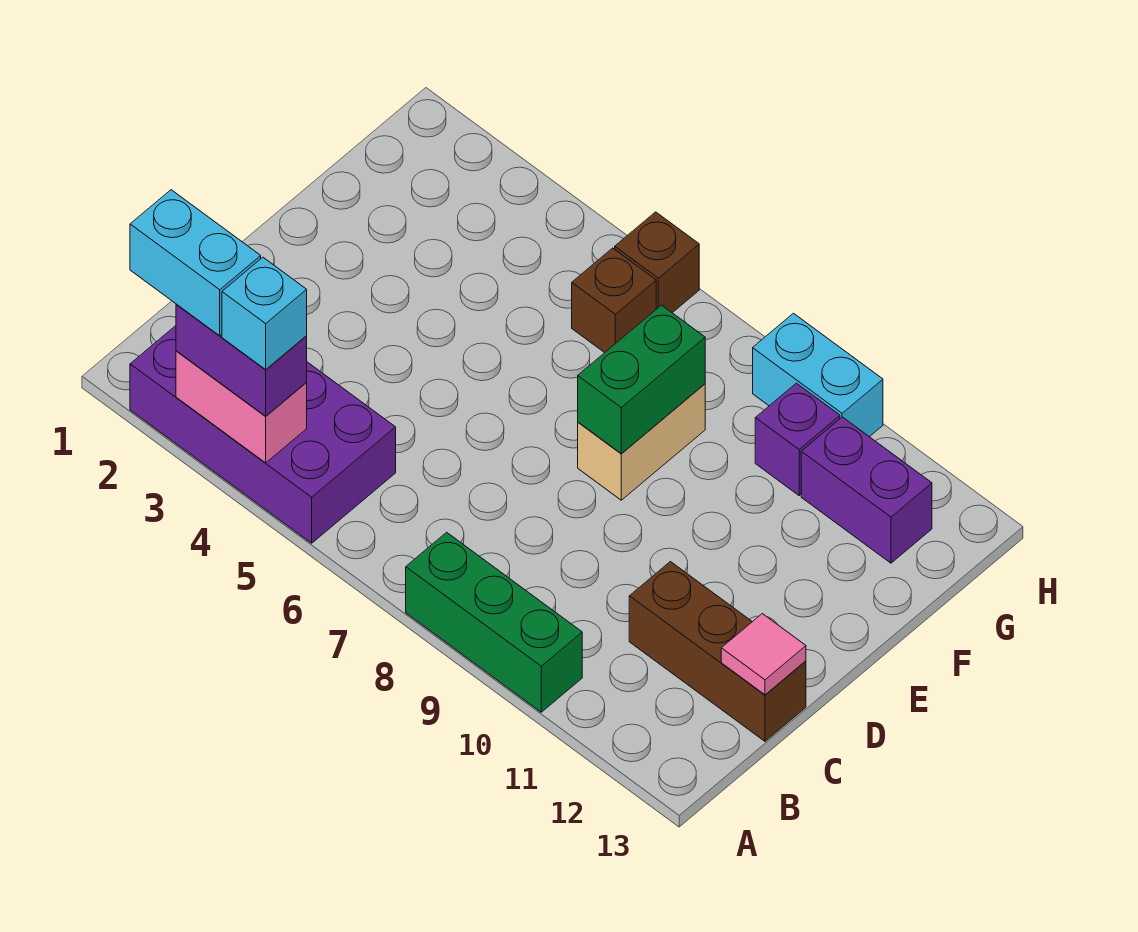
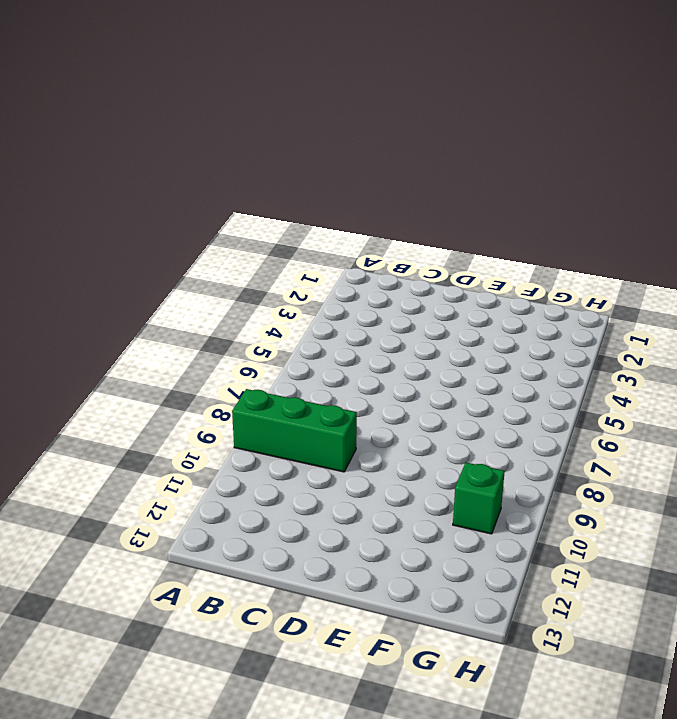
green 1x3 brick [232,389,357,472] -> green 1x3 brick turned to [406,532,582,712]
green 1x1 brick [453,462,505,534] -> purple 1x1 brick [755,383,840,495]
none -> purple 2x4 brick [130,326,396,543]
none -> brown 1x3 brick [629,562,806,741]
none -> tan 1x2 brick [578,384,705,500]

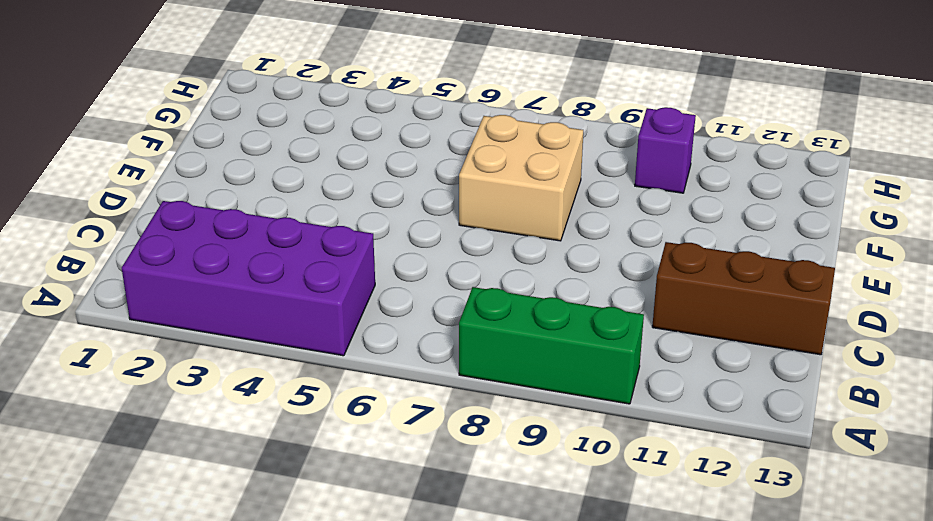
tan 2x2 brick [459,115,583,241] -> tan 1x2 brick [578,384,705,500]
none -> brown 1x1 brick [572,248,656,353]
none -> purple 1x2 brick [801,417,932,563]
none -> brown 1x1 brick [615,212,699,313]

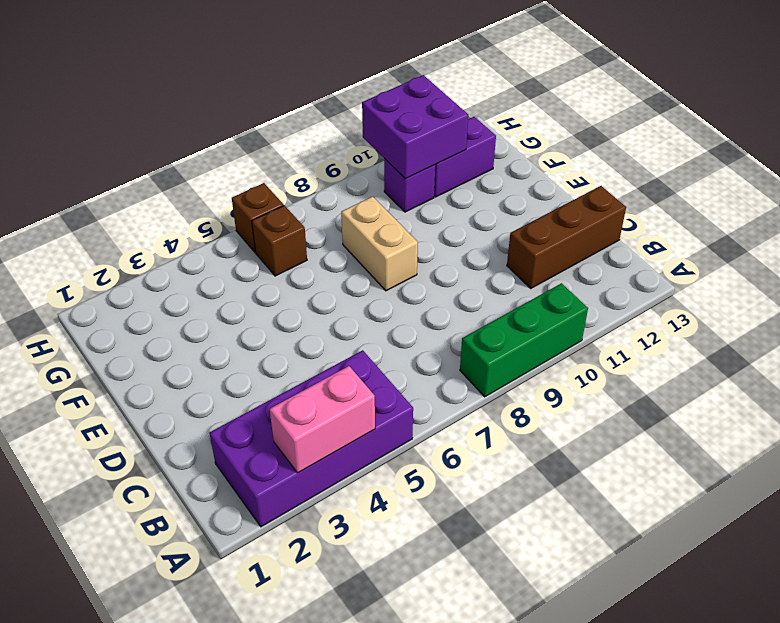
purple 2x2 brick [362,75,468,179] -> none
none -> cyan 1x2 brick [753,313,883,437]
none -> pink 1x1 tile [721,614,806,695]
none -> green 1x2 brick [578,305,705,453]

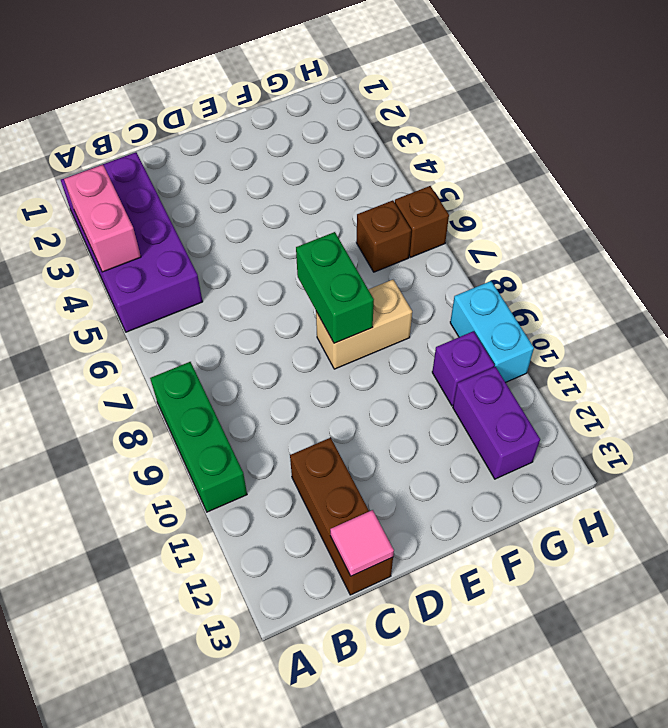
green 1x2 brick [296,232,374,343] -> green 1x2 brick turned to [578,305,705,453]
none -> purple 1x2 brick [176,304,307,416]
none -> cyan 1x2 brick [130,190,261,336]
none -> cyan 1x1 brick [222,257,307,369]

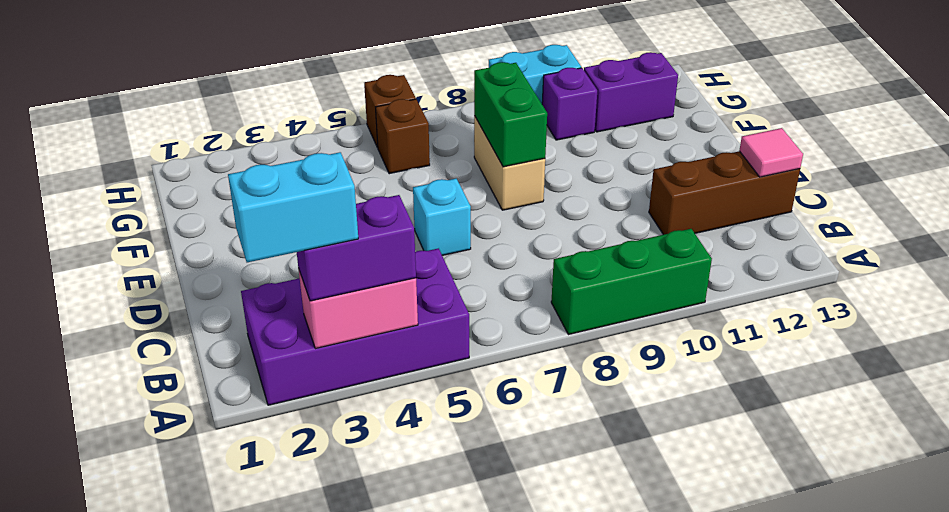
cyan 1x1 brick [413,179,471,255] -> cyan 1x1 brick moved to [222,257,307,369]

